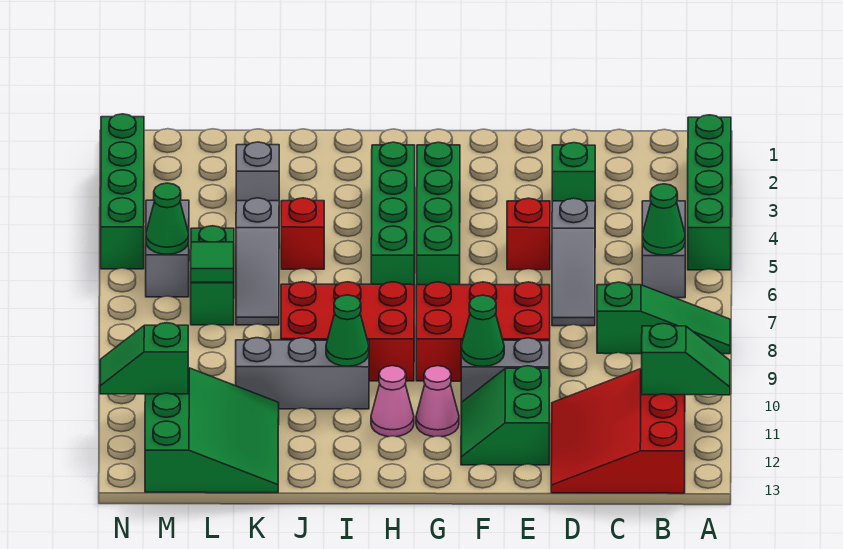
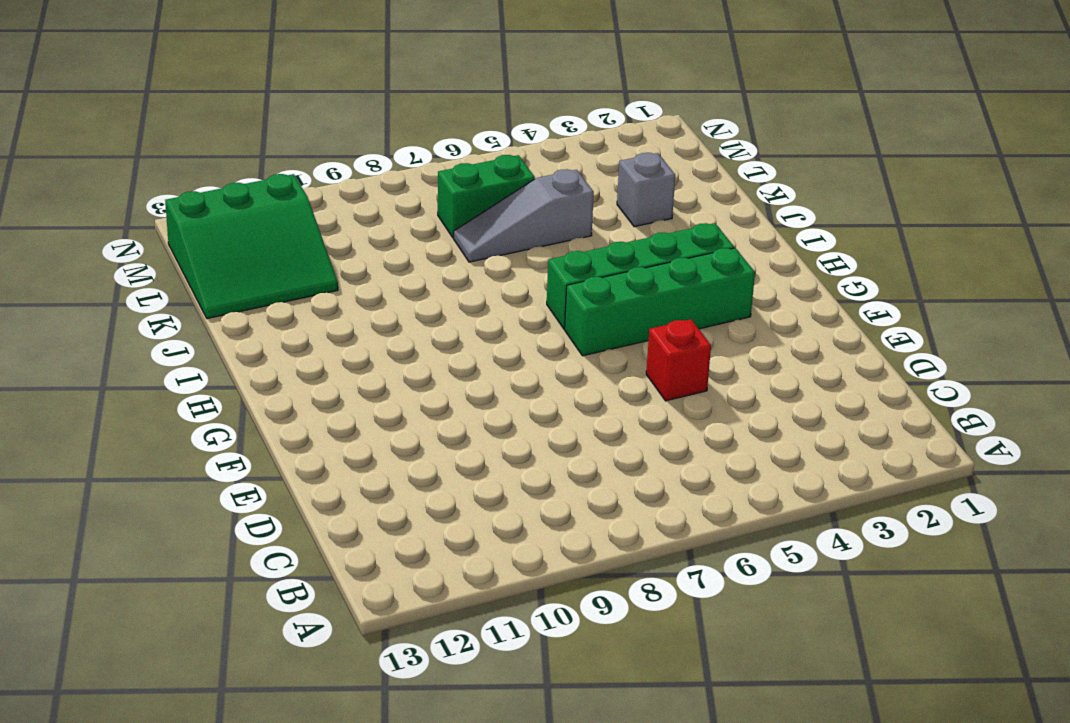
none -> green 1x4 brick [688,115,731,270]
none -> green 1x3 slope [597,282,730,354]
none -> grey 1x2 brick [642,201,685,298]
none -> red 3x3 slope [551,369,685,493]

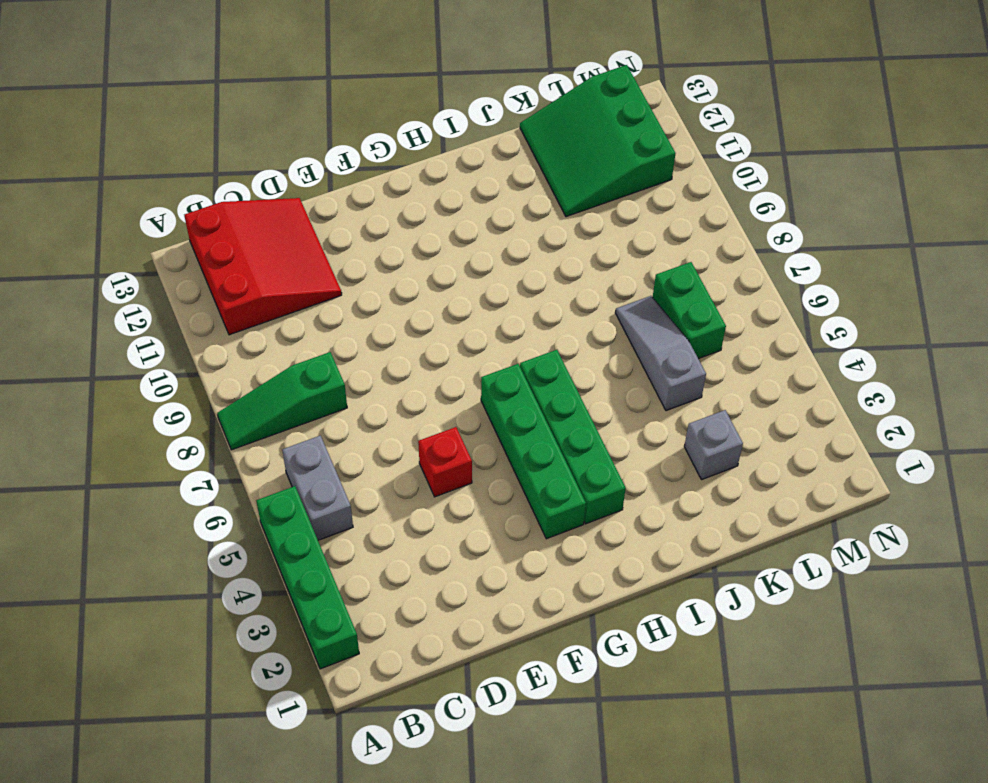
none -> green 1x1 brick [552,143,595,201]
none -> grey 1x3 slope [552,198,595,326]
none -> red 2x3 brick [416,282,550,381]
none -> grey 1x2 brick [461,338,550,402]

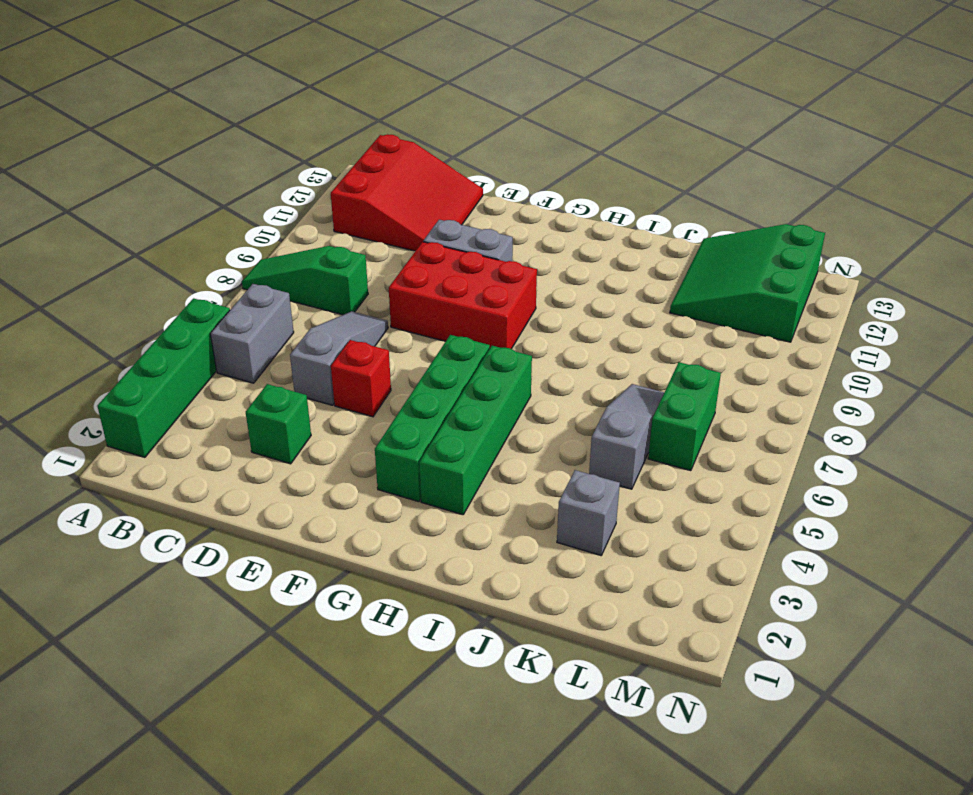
none -> green 2x2 slope [461,366,549,465]
none -> pink 1x1 cone [416,366,459,437]
none -> red 2x3 brick [281,282,414,381]
none -> pink 1x1 cone [371,366,414,437]

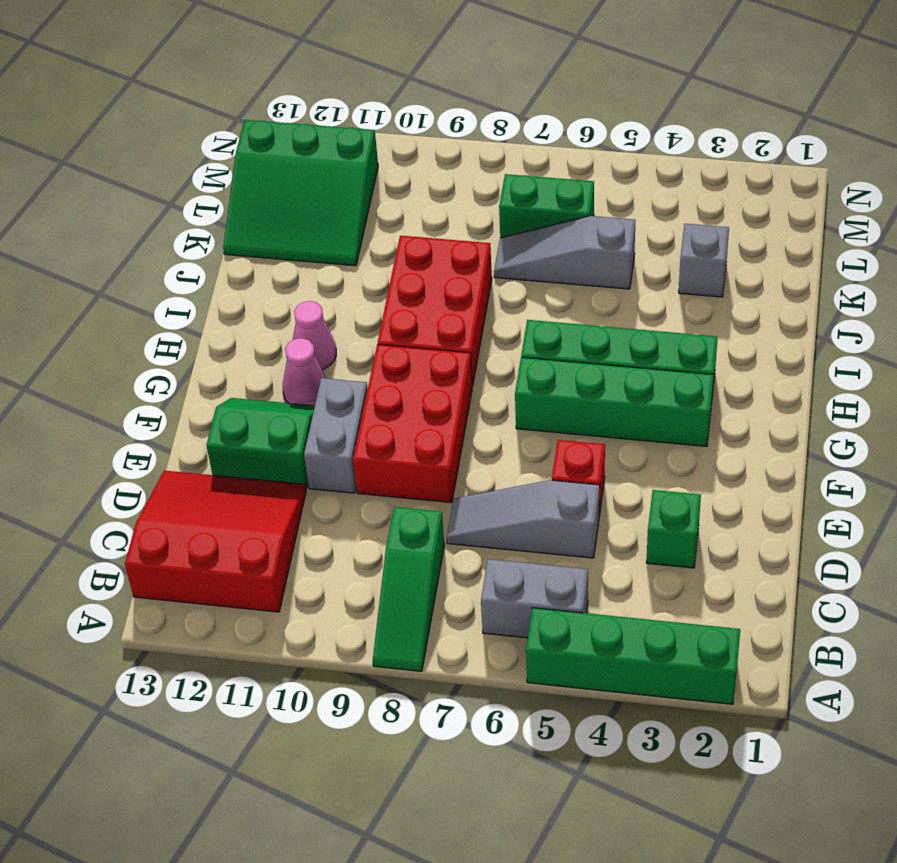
none -> grey 1x3 brick [236,338,369,409]
none -> red 1x1 brick [281,198,324,269]
none -> grey 1x2 brick [146,200,189,297]
none -> green 1x4 brick [101,114,144,269]

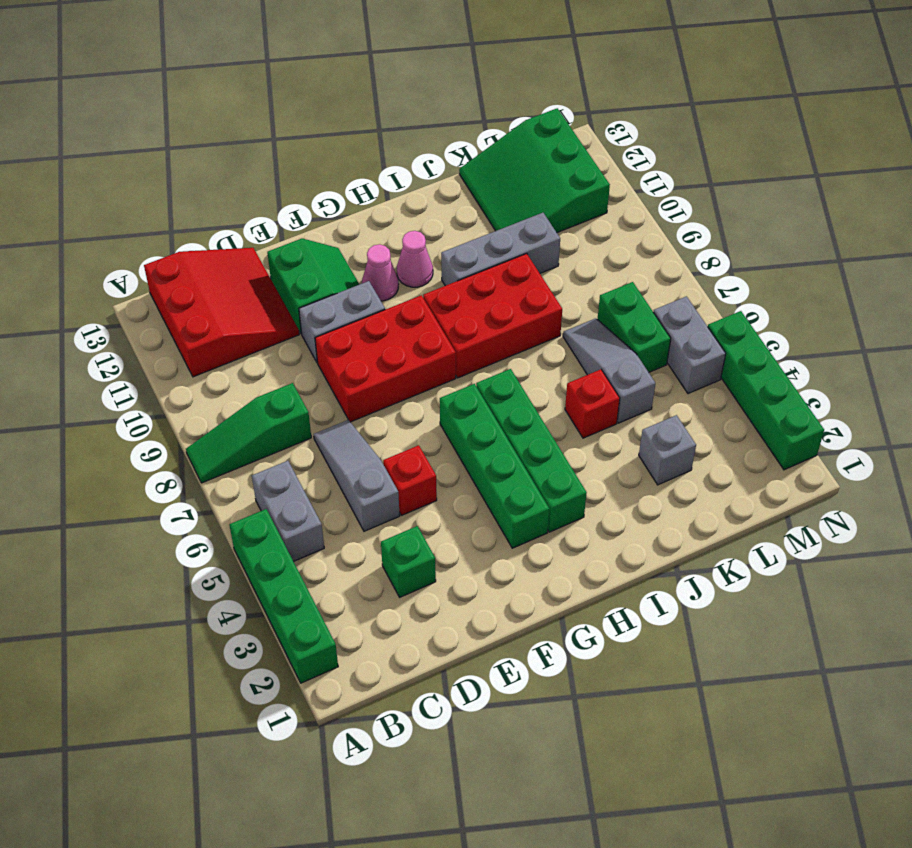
none -> green 1x2 slope [642,323,730,395]
none -> green 1x1 cone [642,184,685,255]
none -> green 1x1 cone [461,295,504,367]
none -> green 1x1 cone [326,295,369,366]

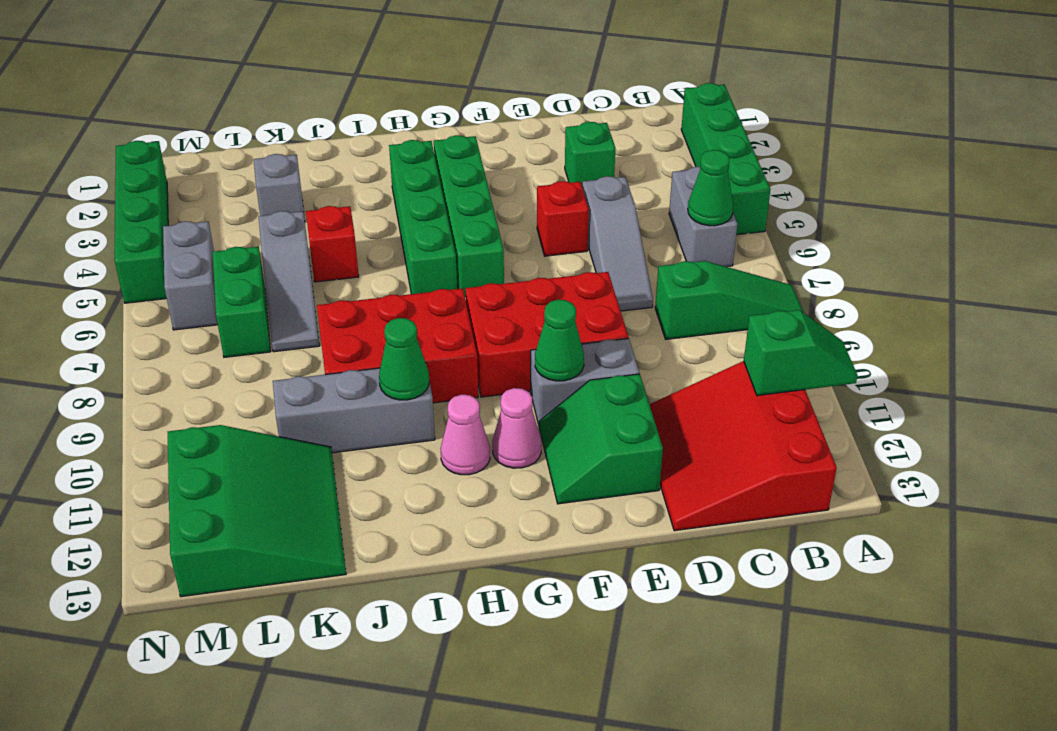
none -> green 1x1 tile [191,242,234,282]
none -> green 1x1 cone [146,183,189,254]
none -> green 1x2 slope [100,323,188,394]

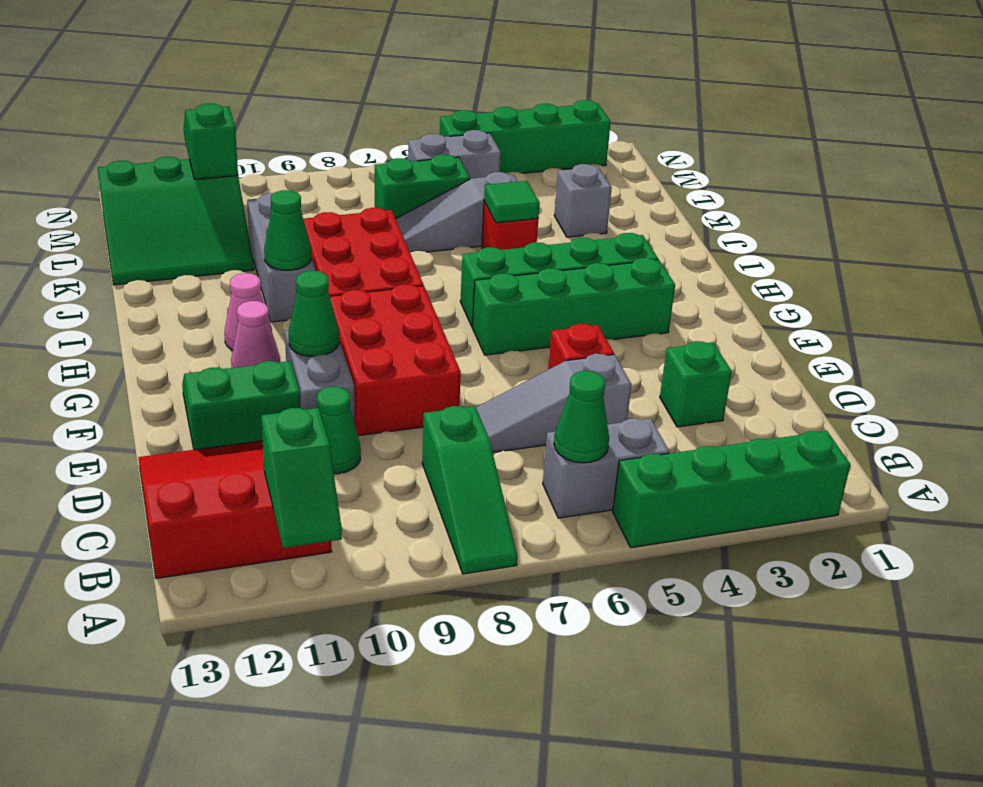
green 1x1 cone [317,387,361,474] -> green 1x1 cone moved to [146,183,189,254]
green 1x1 tile [484,181,540,223] -> green 1x1 tile moved to [191,242,234,282]

